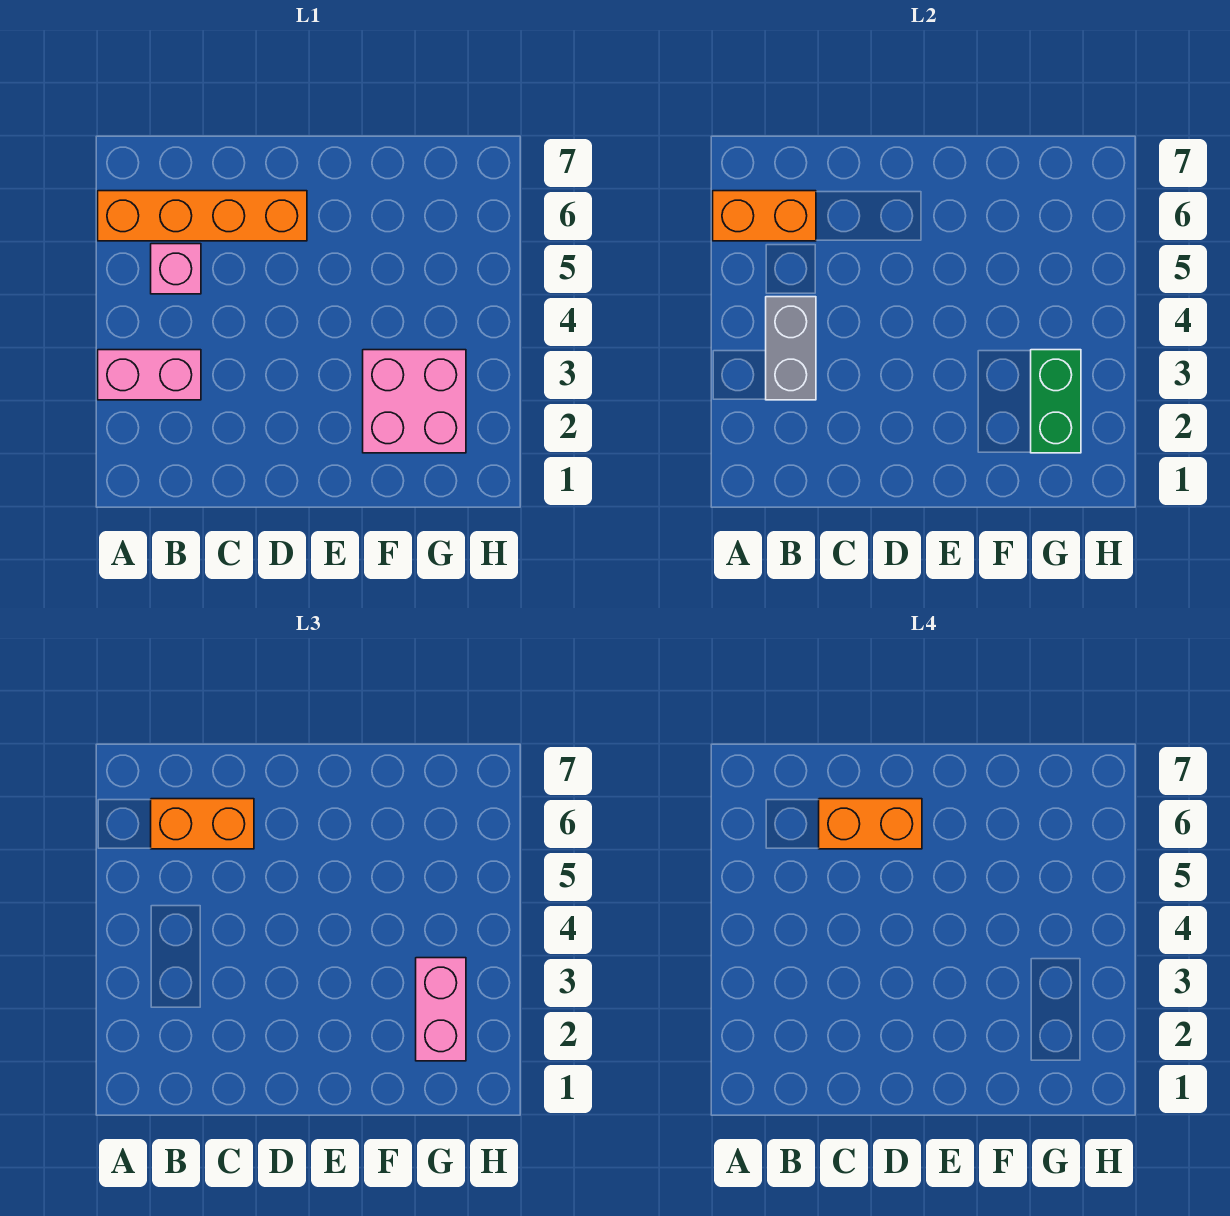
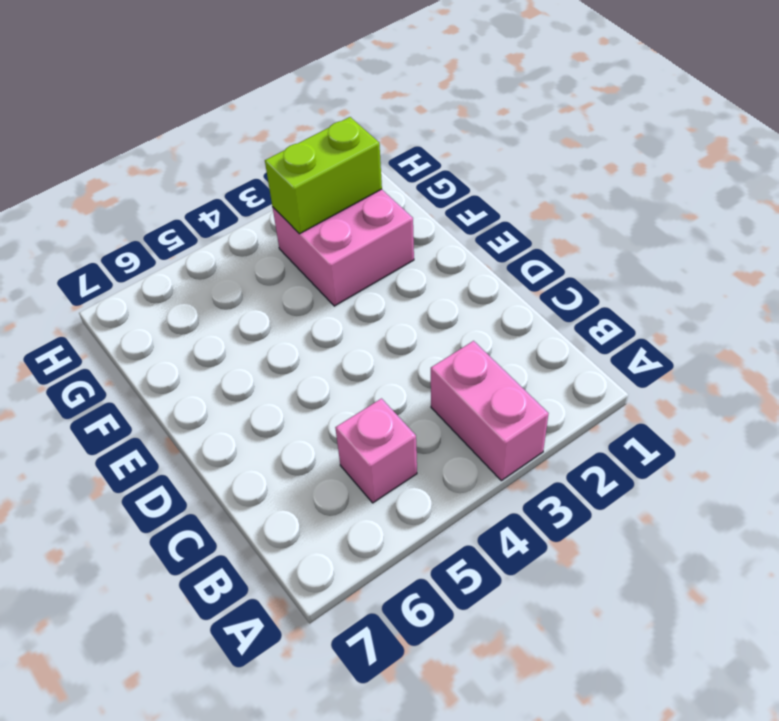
lime 1x2 brick [265,117,382,234] -> green 1x2 brick [1031,350,1081,453]
none -> orange 1x4 brick [98,191,307,241]
none -> orange 1x2 brick [713,191,816,241]

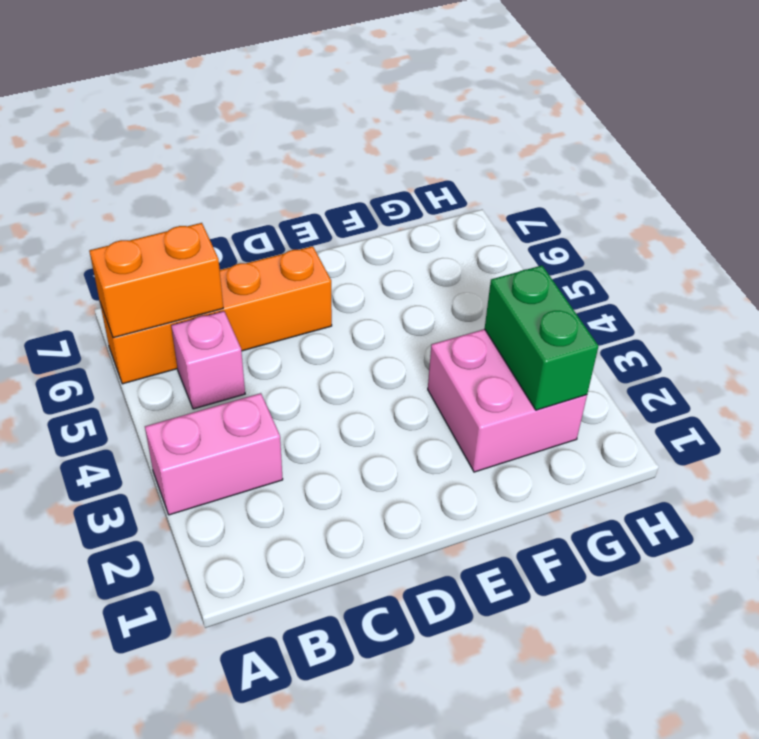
none -> grey 1x2 brick [766,297,816,400]
none -> orange 1x2 brick [151,799,254,849]

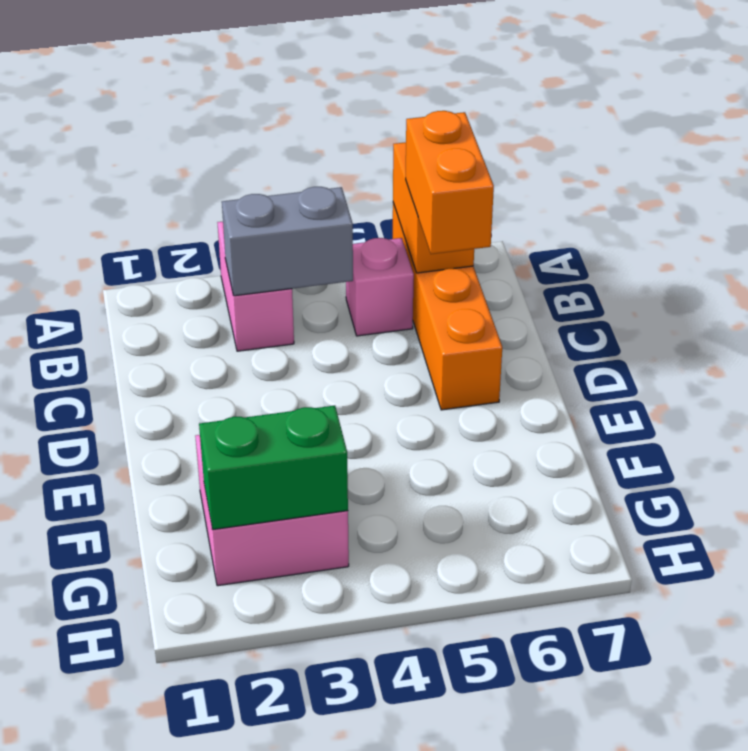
none -> pink 1x2 brick [416,958,466,1061]
none -> orange 1x2 brick [819,799,922,849]

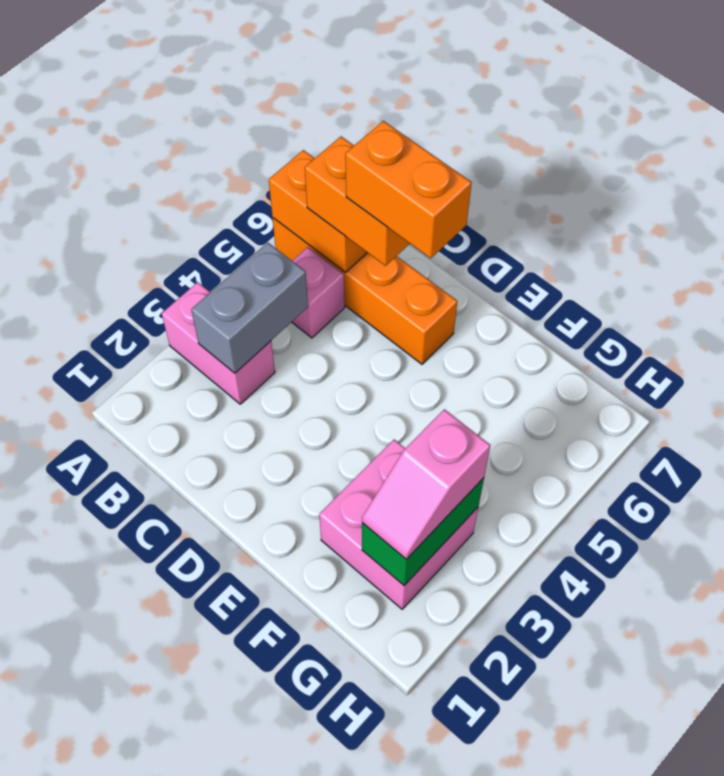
pink 1x2 slope [362,409,490,559] -> pink 1x2 brick [416,958,466,1061]

